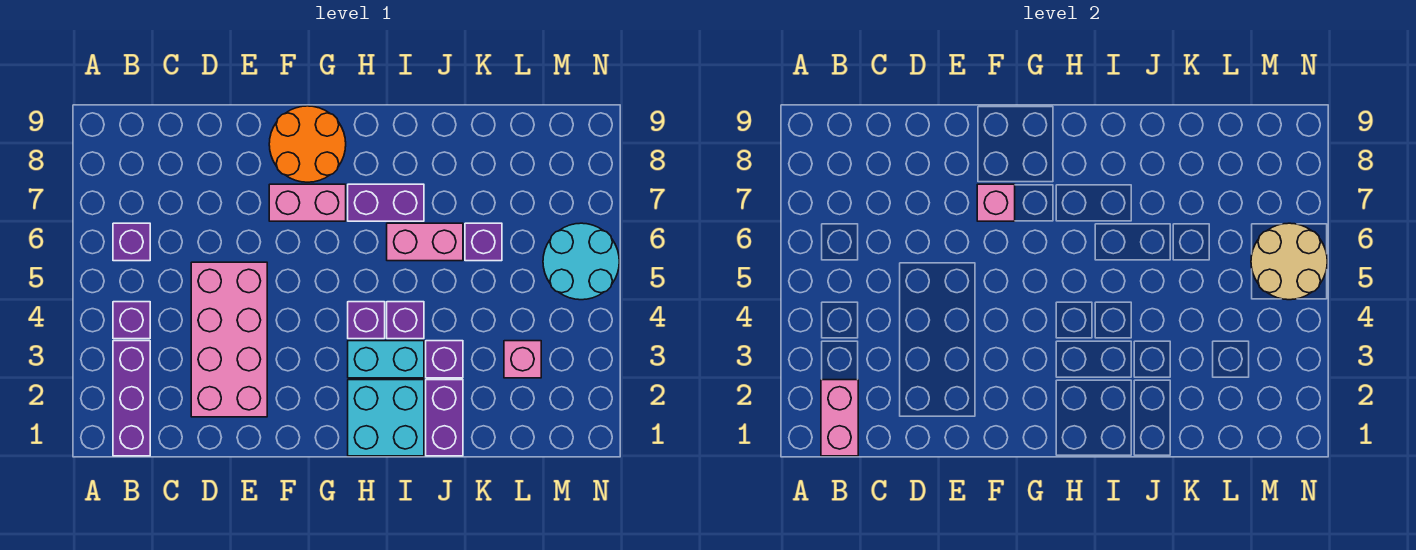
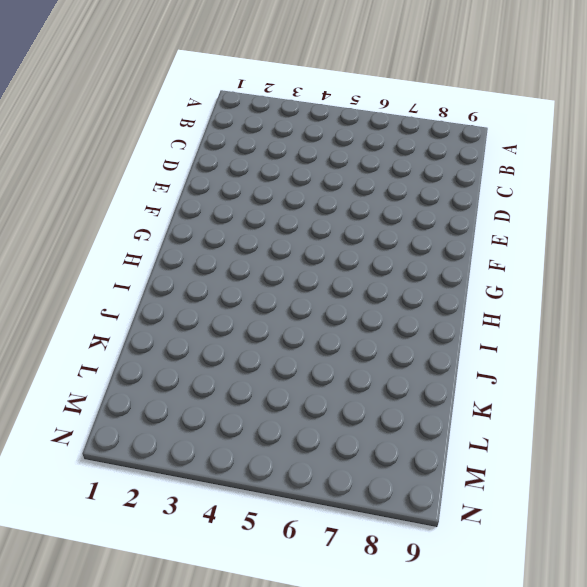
none -> purple 1x3 brick [113,341,150,456]
none -> purple 1x1 brick [113,302,150,339]
none -> purple 1x1 brick [113,223,150,261]

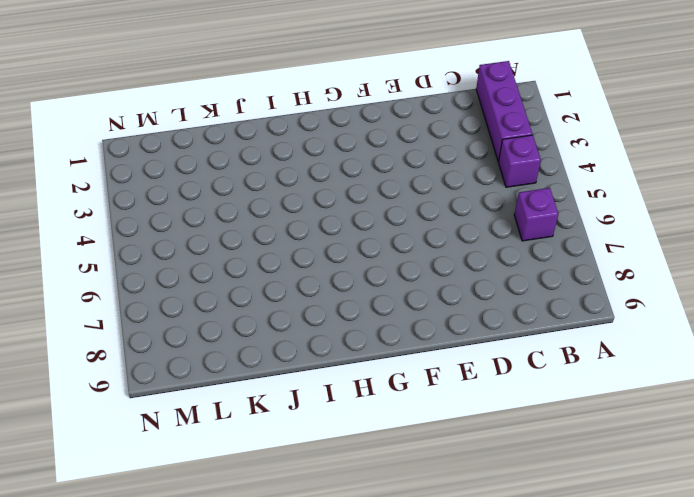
none -> pink 2x4 brick [191,262,267,417]
none -> pink 1x2 brick [269,184,346,221]
none -> orange 2x2 round brick [269,106,346,182]

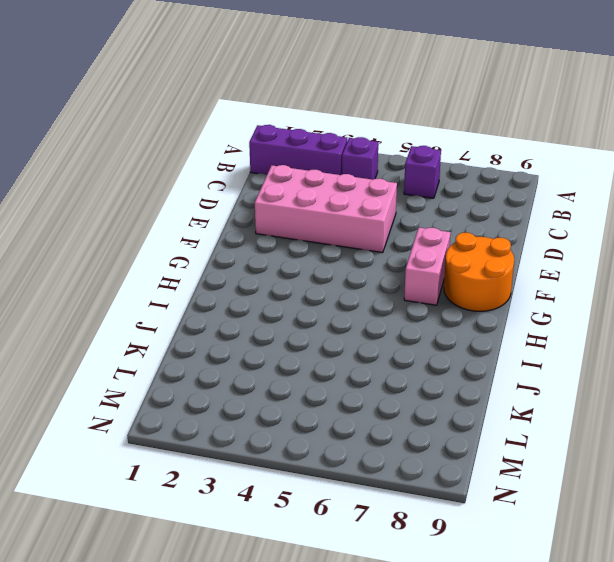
none -> cyan 2x2 brick [348,380,424,456]
none -> cyan 1x2 brick [348,341,424,378]
none -> purple 1x1 brick [348,302,385,339]

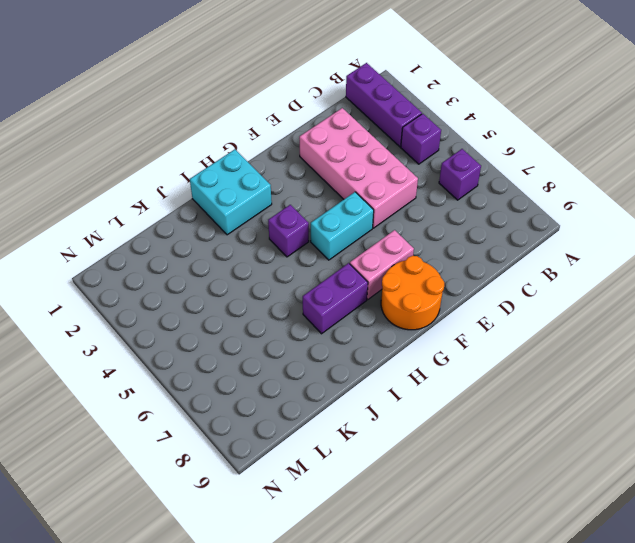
cyan 1x2 brick [311,192,374,260] -> cyan 1x2 brick moved to [348,341,424,378]
none -> purple 1x1 brick [387,302,424,339]
none -> pink 1x2 brick [387,223,463,261]
none -> purple 1x2 brick [426,380,463,456]

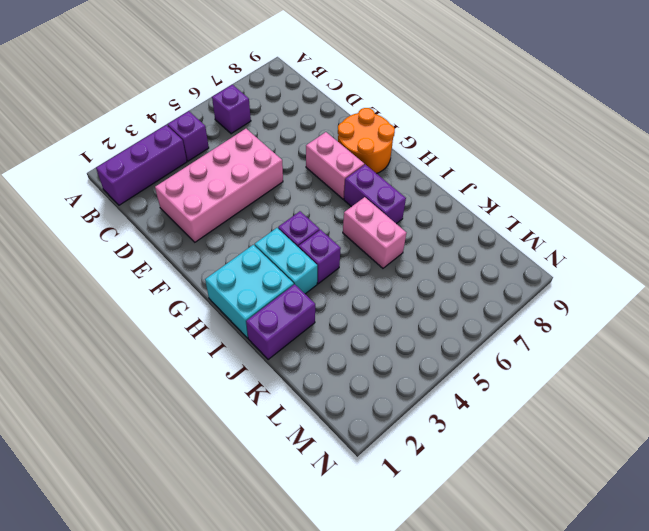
none -> purple 1x1 brick [426,341,463,378]
none -> purple 1x1 brick [465,223,502,261]
none -> pink 1x1 brick [504,341,541,378]

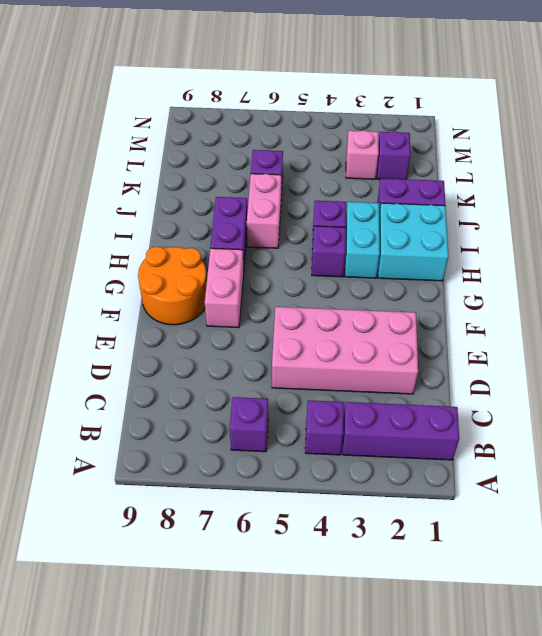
purple 1x1 brick [377,132,411,179] -> purple 1x1 brick moved to [426,341,463,378]
none -> cyan 2x2 round brick [543,223,619,300]
none -> pink 1x2 brick [821,380,858,456]
none -> pink 1x1 brick [977,184,1015,221]

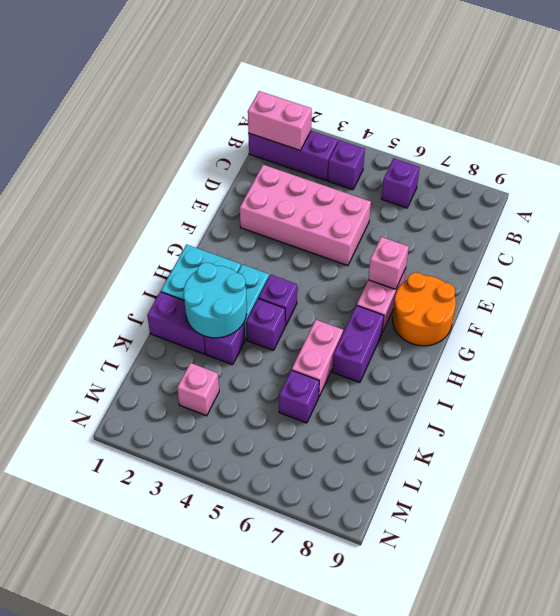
cyan 2x2 round brick [184,262,247,338] -> cyan 2x2 round brick moved to [543,223,619,300]
none -> tan 2x2 round brick [1251,223,1327,300]

